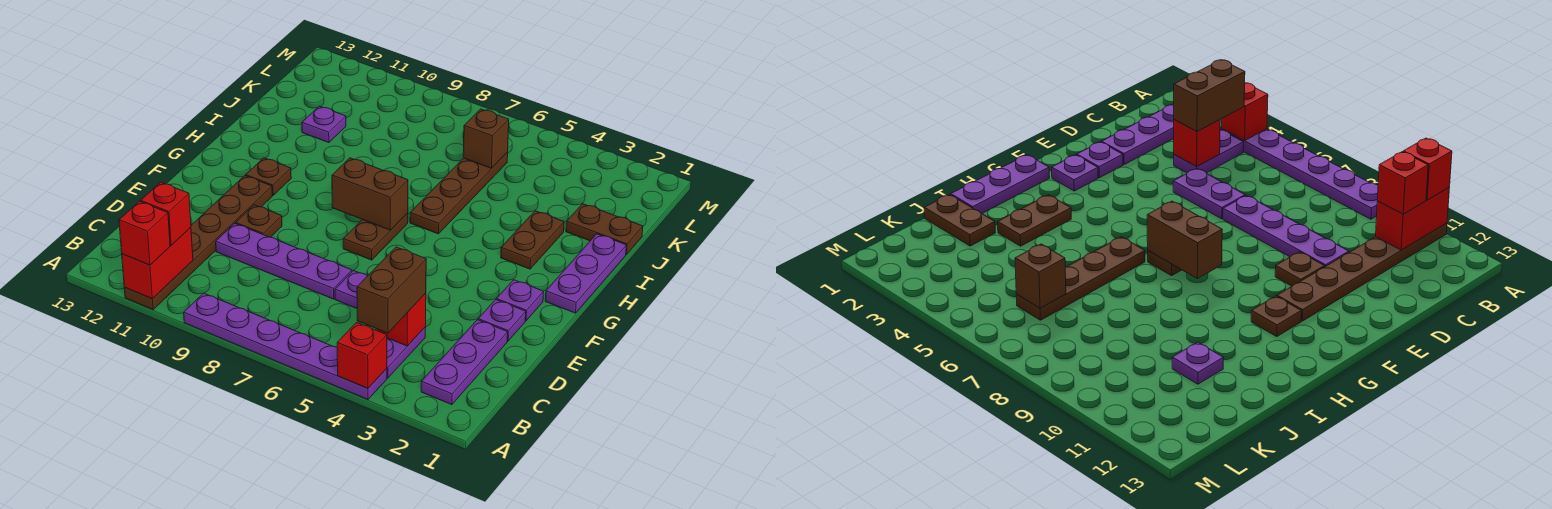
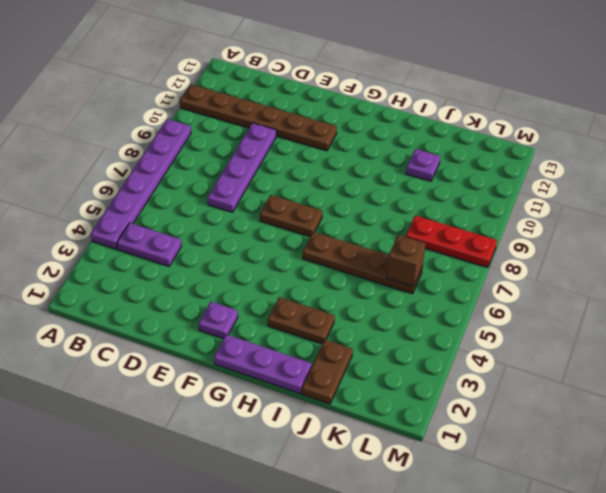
red 1x3 plate [406,215,497,267] -> none
none -> purple 1x3 plate [421,320,508,405]
none -> purple 1x2 plate [335,271,367,308]
none -> purple 1x1 plate [478,300,526,341]

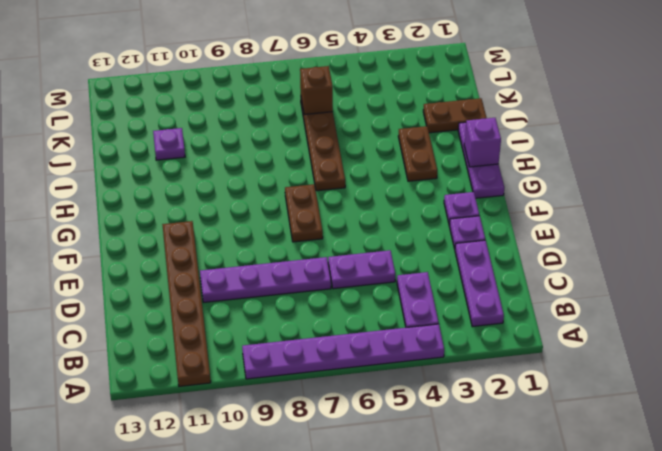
purple 1x1 brick [464,118,501,167] -> none
none -> brown 1x1 plate [236,205,282,237]
none -> brown 1x1 plate [246,158,291,195]
none -> red 1x1 brick [337,322,387,388]

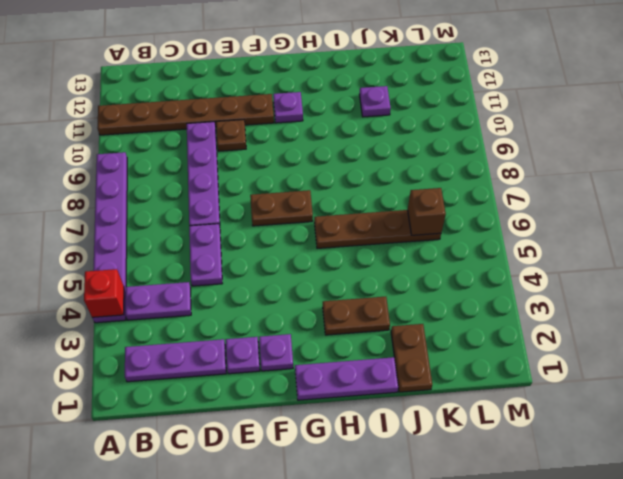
purple 1x1 plate [273,92,303,123] -> brown 1x1 plate [246,158,291,195]
none -> red 1x2 brick [122,228,193,299]
none -> red 1x1 brick [377,293,426,346]
none -> brown 1x2 brick [332,158,408,230]

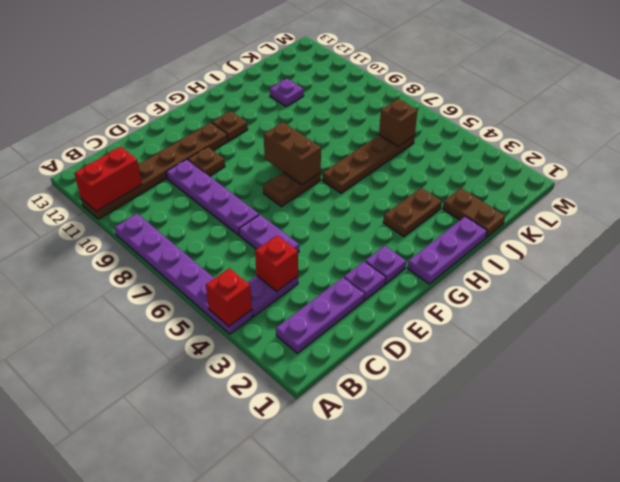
none -> red 1x1 brick [119,201,170,265]
none -> brown 1x2 brick [357,247,426,333]
none -> red 1x1 brick [141,182,191,245]

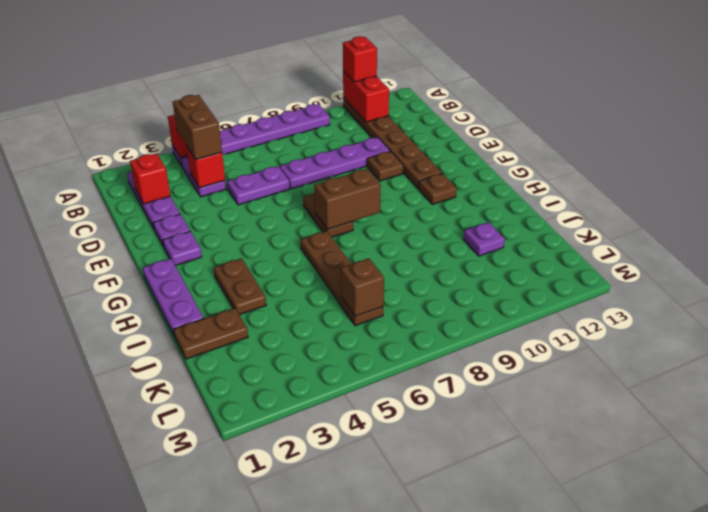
red 1x1 brick [130,154,170,204] -> red 1x1 brick moved to [141,182,191,245]

